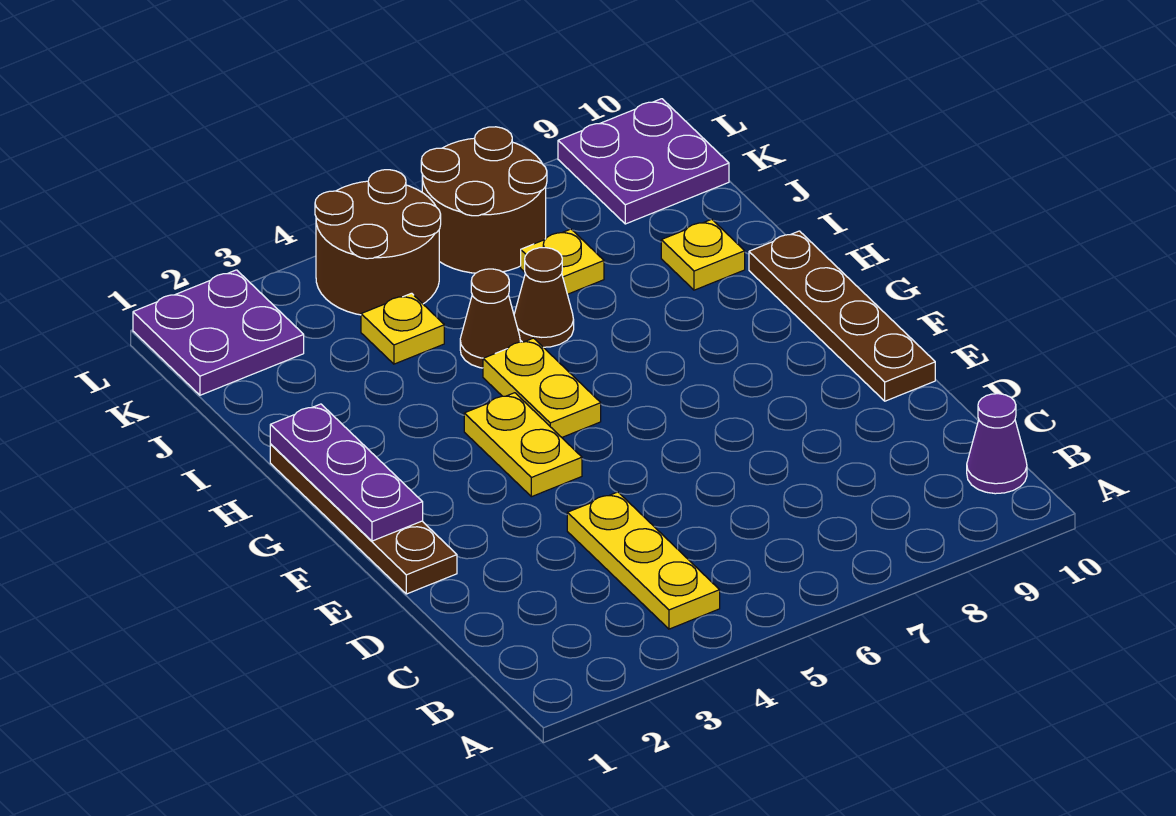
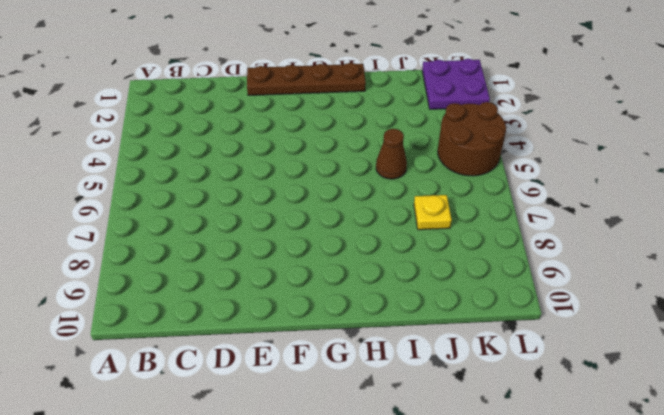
none -> yellow 1x3 plate [567,492,720,629]
none -> purple 1x1 cone [967,394,1027,494]
none -> brown 1x4 plate [749,231,935,401]

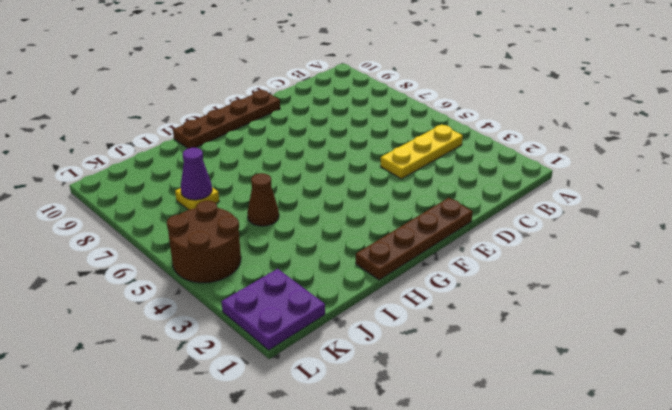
purple 1x1 cone [181,148,212,200] -> purple 1x1 cone moved to [967,394,1027,494]
none -> yellow 1x2 plate [464,393,582,497]
none -> yellow 1x2 plate [483,338,601,437]
none -> brown 1x1 cone [514,248,574,347]

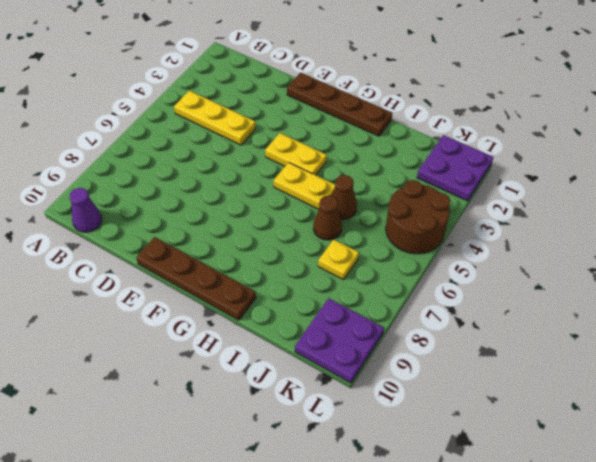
none -> yellow 1x1 plate [661,219,745,290]
none -> yellow 1x1 plate [361,293,444,364]
none -> brown 2x2 round brick [421,127,547,273]

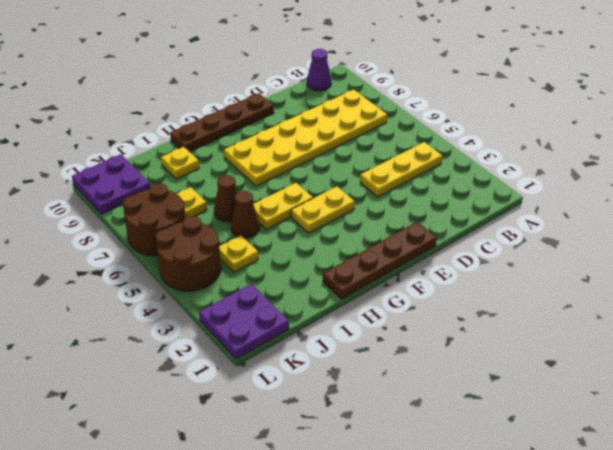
yellow 2x6 plate [224,90,387,186] -> none
none -> purple 1x3 plate [270,404,423,541]

